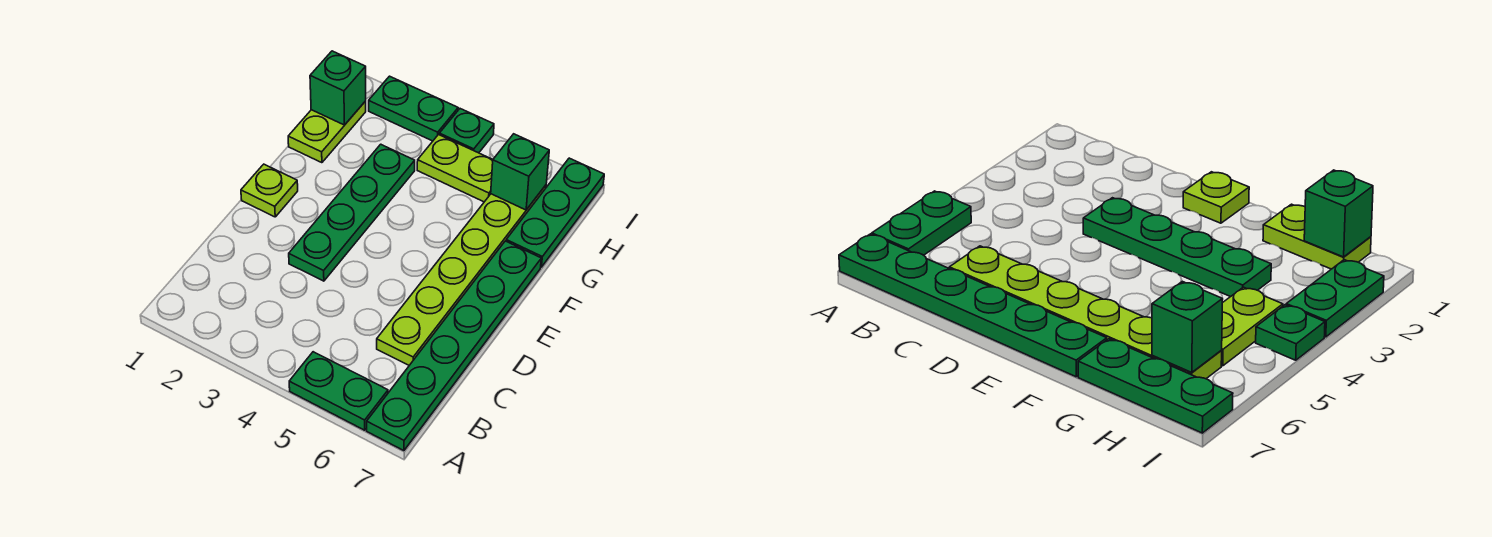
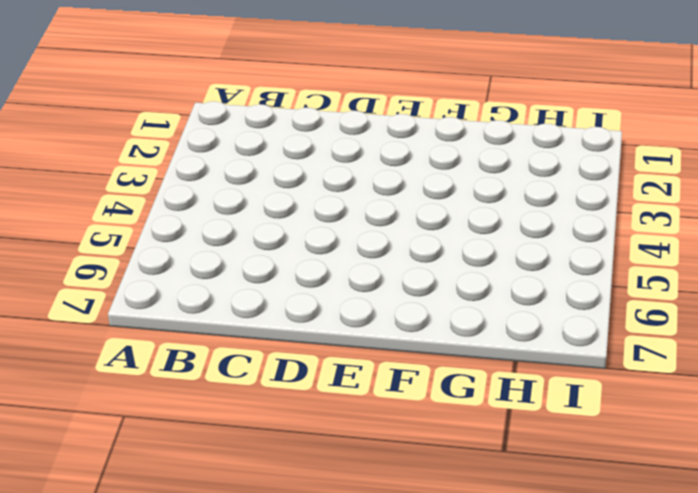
none -> green 1x2 plate [289,352,388,430]
none -> green 1x6 plate [367,241,541,451]
none -> lime 1x6 plate [377,185,546,365]

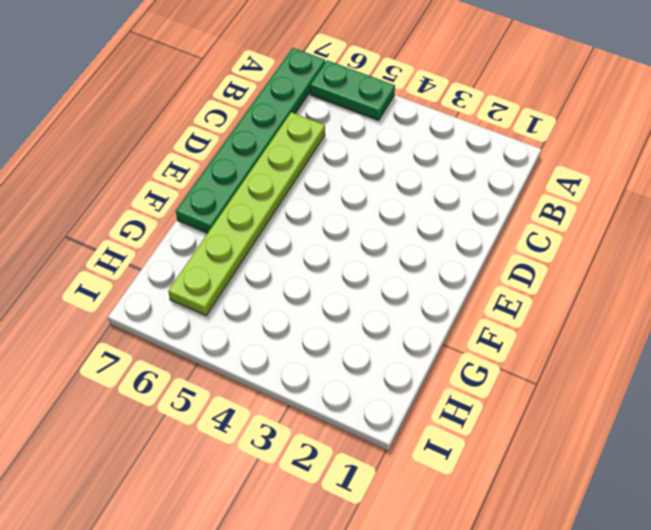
none -> green 1x4 plate [289,144,415,281]
none -> lime 1x1 plate [241,164,298,217]
none -> lime 1x2 plate [288,101,366,163]

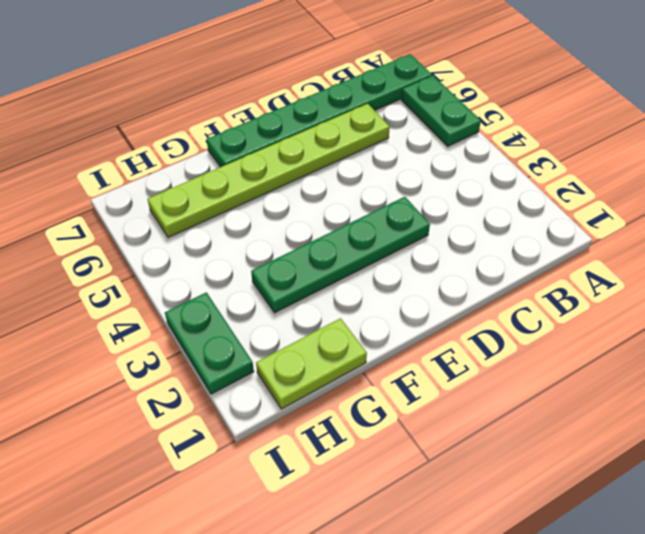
none -> lime 1x1 plate [241,164,298,217]
none -> green 1x3 plate [506,158,604,267]
none -> lime 1x2 plate [417,135,493,202]

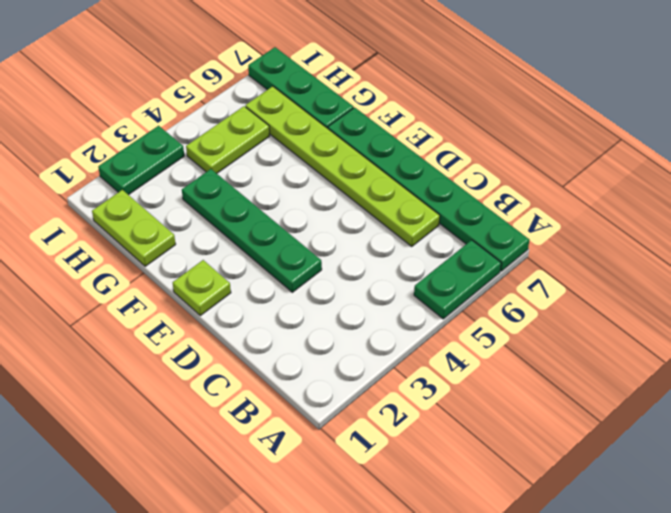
none -> green 1x1 plate [439,109,494,153]
none -> green 1x1 brick [310,51,366,125]
none -> green 1x1 brick [491,134,549,210]

